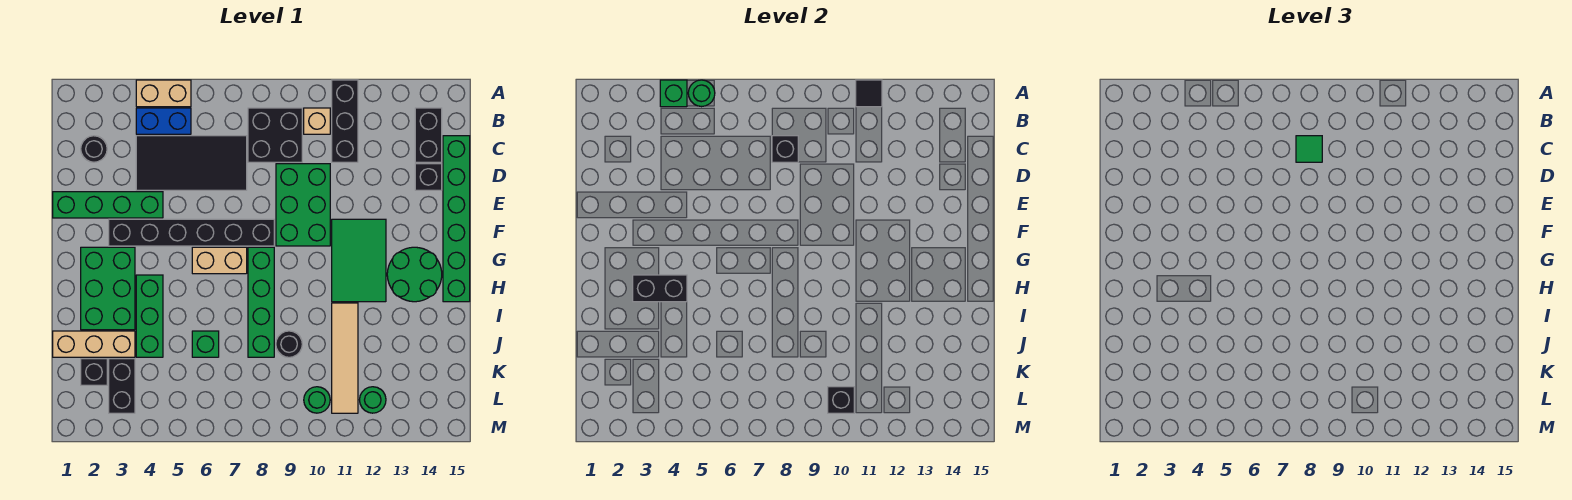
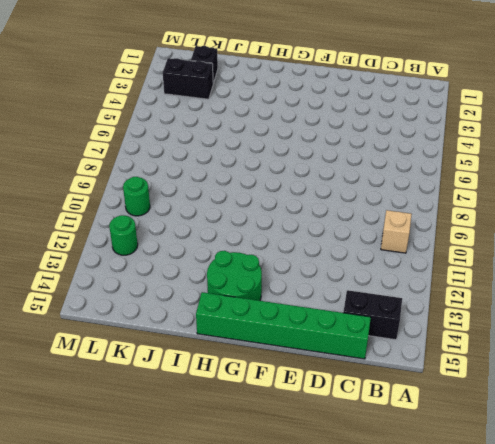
none -> tan 1x2 brick [136,80,191,107]
none -> black 1x3 brick [332,80,358,162]
none -> blue 1x2 brick [136,108,191,134]
none -> black 2x2 brick [248,108,302,162]

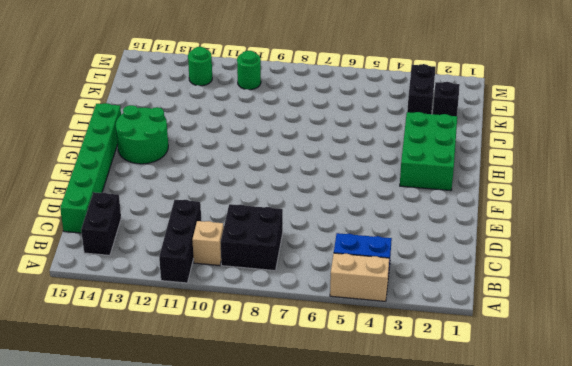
none -> black 1x1 round brick [81,136,107,162]
none -> black 2x4 tile [136,136,247,190]
none -> green 2x3 brick [276,164,330,246]
none -> black 1x1 brick [415,164,442,190]

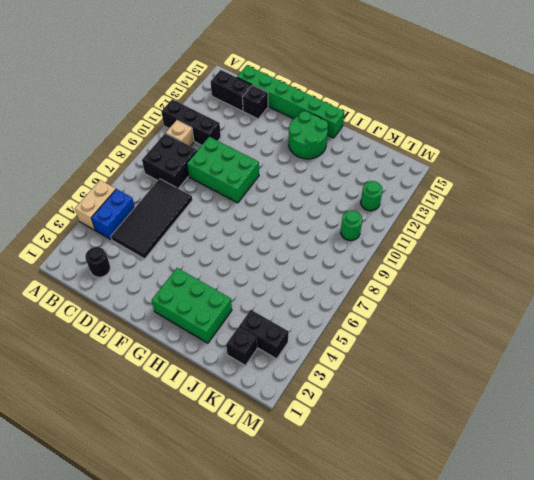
none -> green 1x4 brick [53,192,163,218]
none -> black 1x6 brick [109,219,274,246]
none -> green 2x3 tile [332,219,386,302]
none -> tan 1x2 brick [192,247,247,274]

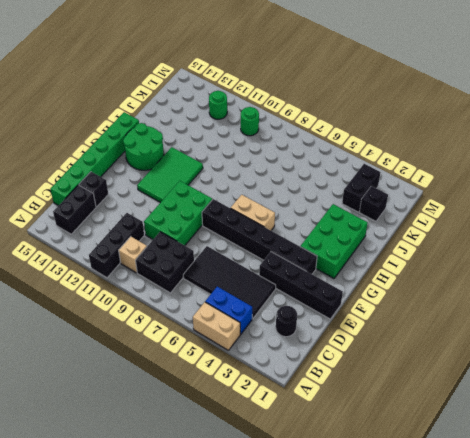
black 1x4 brick [259,252,343,319] -> green 1x4 brick [53,192,163,218]
none -> green 1x4 brick [248,247,274,357]
none -> green 1x3 brick [136,275,163,357]
none -> tan 1x4 tile [332,303,358,413]
none -> tan 1x3 brick [53,331,135,357]

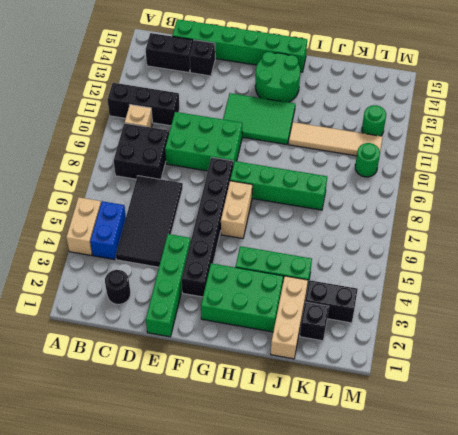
none -> green 1x1 brick [192,331,219,357]
none -> black 1x1 round brick [276,331,302,357]
none -> green 1x1 brick [660,80,687,107]
none -> green 1x1 round brick [688,80,715,107]

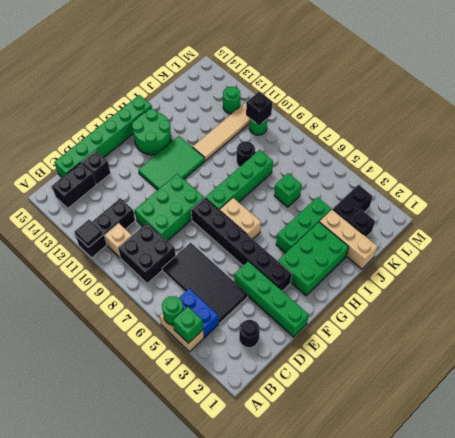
none -> black 1x1 brick [772,136,798,162]
none -> black 1x2 brick [633,275,687,302]
none -> green 1x1 tile [1296,136,1322,162]

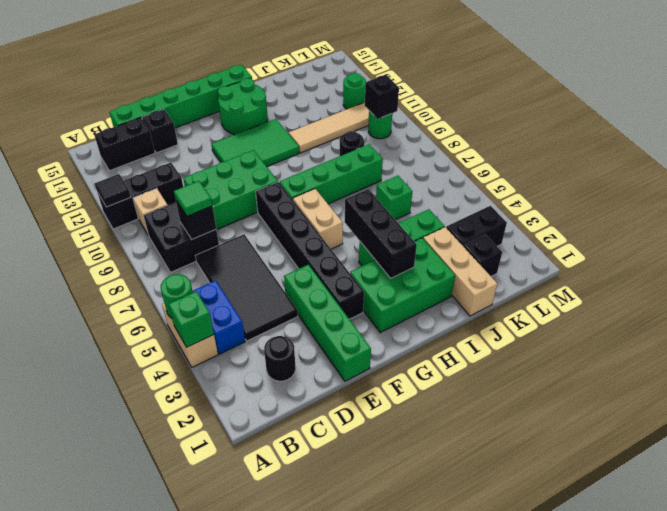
black 1x3 brick [345,189,417,278] -> black 1x2 brick [633,275,687,302]

